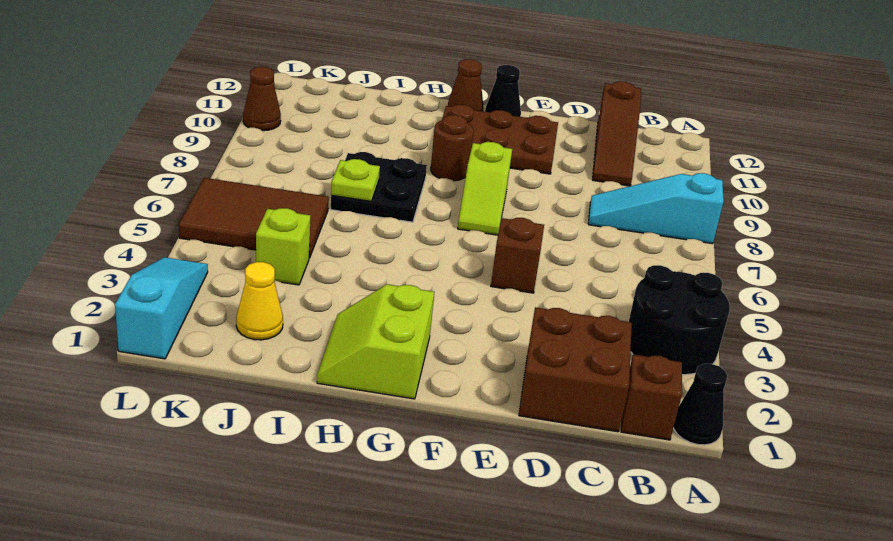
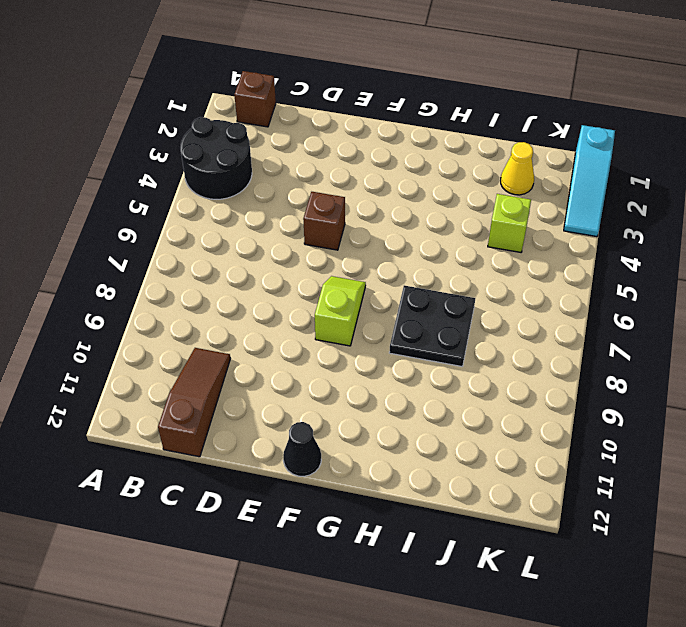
none -> black 1x1 cone [674,364,728,445]
none -> cyan 1x3 slope [588,173,724,244]
none -> brown 2x2 brick [519,307,632,432]

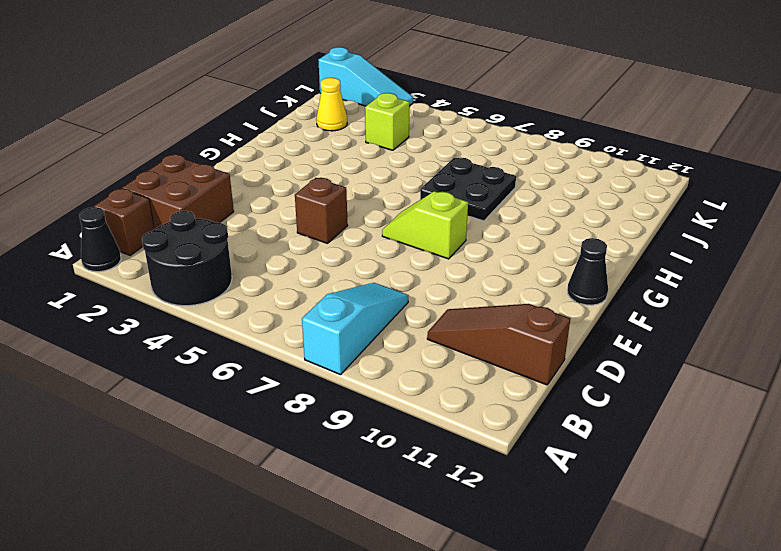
none -> brown 2x3 plate [442,105,558,174]
none -> lime 2x2 slope [317,284,434,399]
none -> brown 1x1 round brick [431,115,474,181]

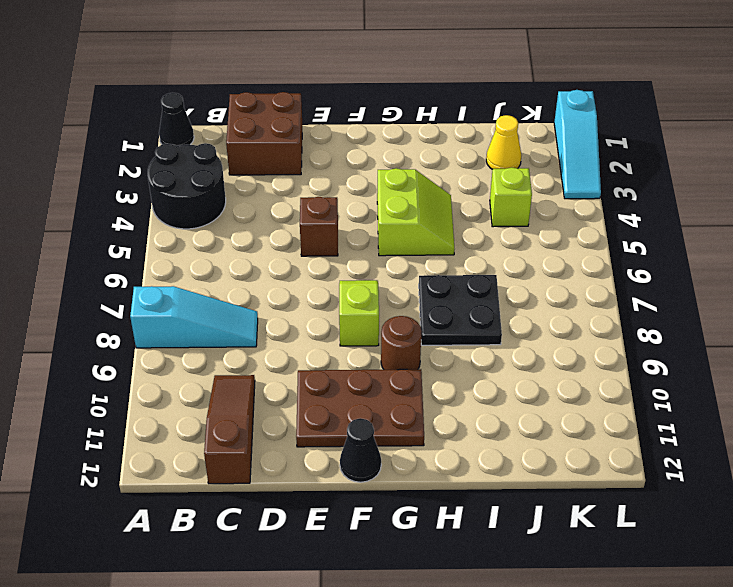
lime 2x2 slope [377,168,455,256] -> lime 2x2 slope moved to [317,284,434,399]
none -> brown 1x1 brick [621,354,682,440]
none -> brown 1x1 cone [448,59,484,111]
none -> brown 2x3 tile [179,178,329,258]

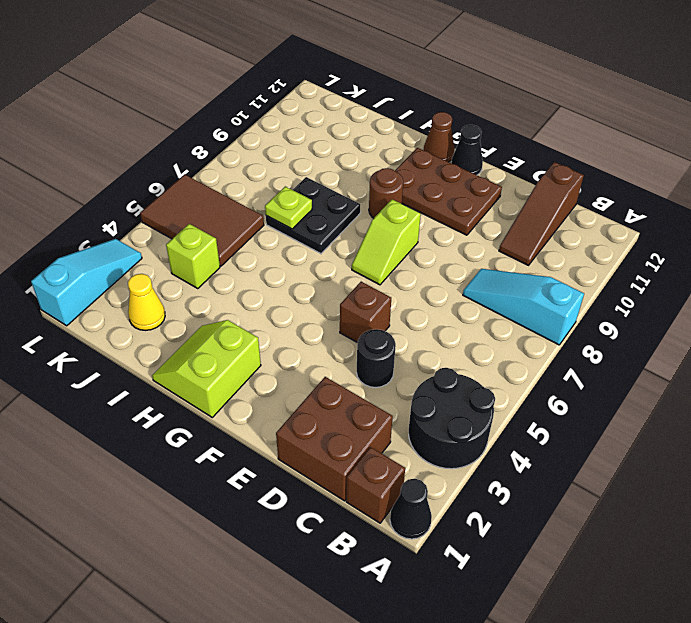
black 1x1 round brick [357,329,396,388] -> none
none -> brown 1x1 cone [243,67,281,131]

